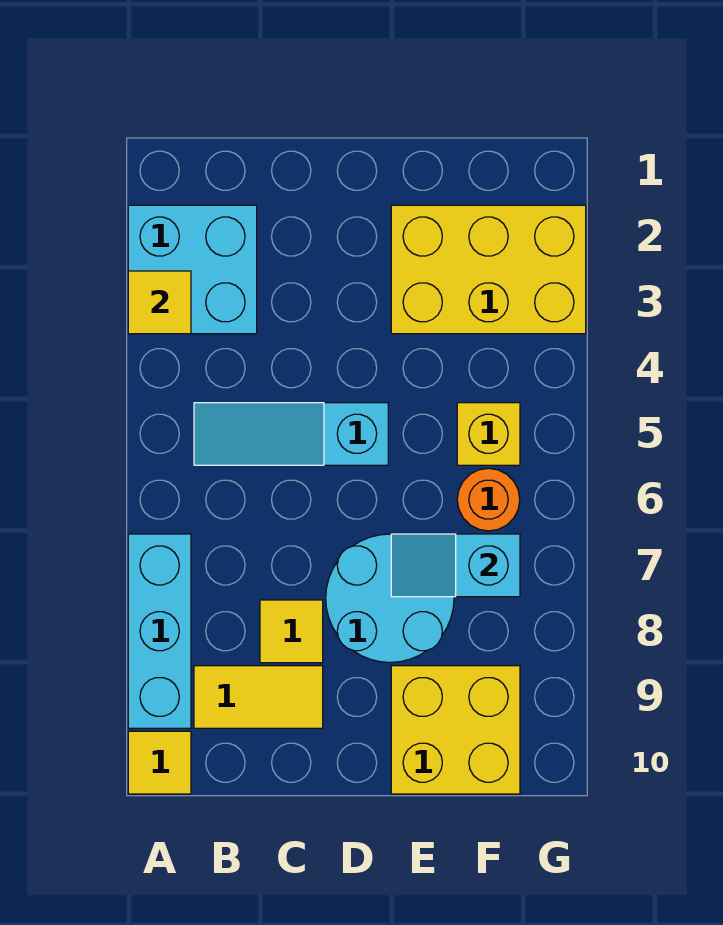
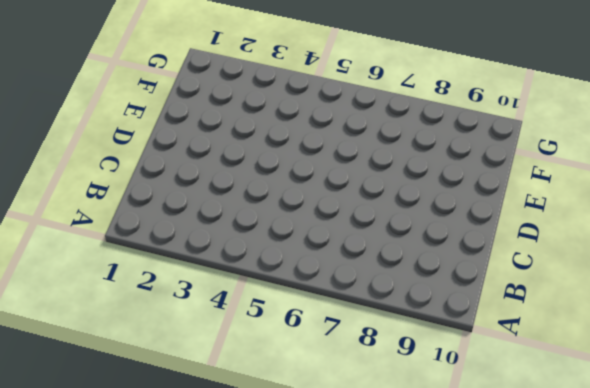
none -> cyan 2x2 brick [128,205,257,334]
none -> cyan 1x3 brick [128,534,191,728]
none -> yellow 1x1 tile [128,731,191,794]

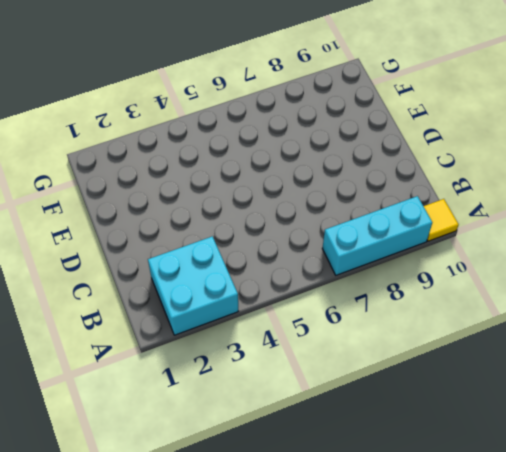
none -> cyan 1x3 slope [194,403,388,465]
none -> yellow 1x2 tile [194,666,323,728]
none -> yellow 1x1 tile [260,600,323,663]

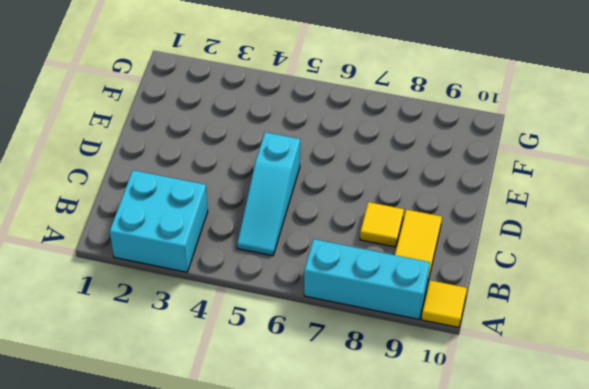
none -> cyan 2x2 round brick [326,534,454,662]
none -> yellow 2x3 brick [391,205,586,334]
none -> yellow 2x2 brick [391,666,520,794]

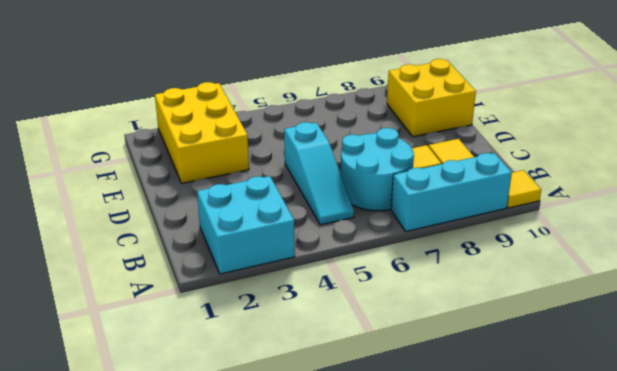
cyan 2x2 round brick [341,128,414,211] -> cyan 2x2 round brick moved to [326,534,454,662]
none -> yellow 1x1 brick [457,403,520,465]
none -> orange 1x1 round brick [457,468,520,531]
none -> yellow 1x1 tile [128,271,191,334]

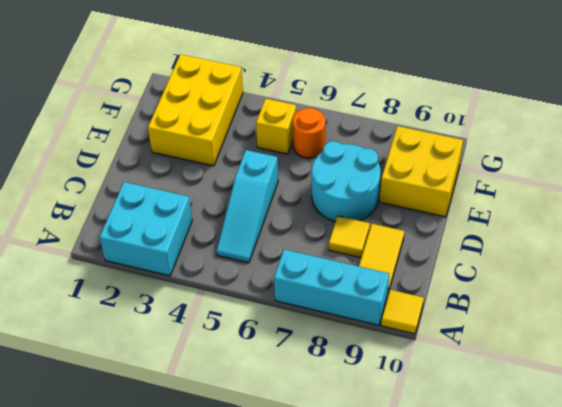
none -> yellow 1x1 tile [128,271,191,334]
none -> cyan 1x2 slope [391,534,520,597]

